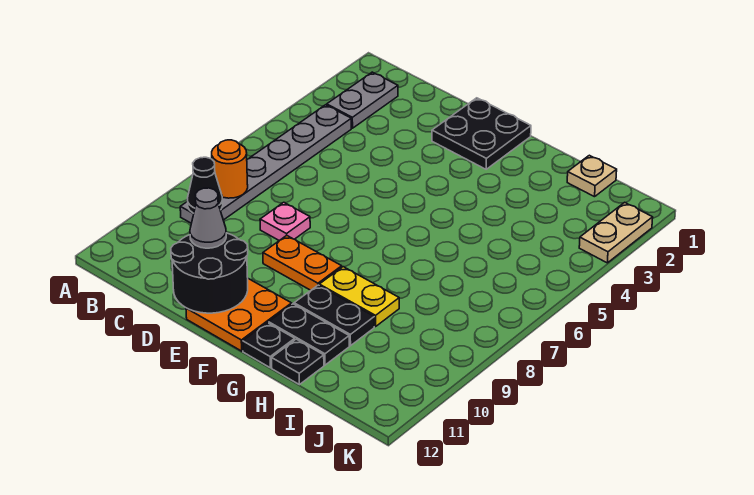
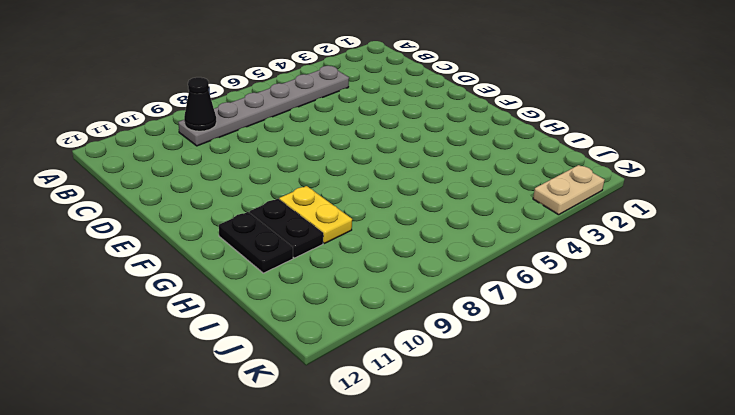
none -> grey 1x2 plate [327,72,398,128]
none -> pink 1x1 plate [260,202,310,241]
none -> black 2x2 plate [432,98,531,169]

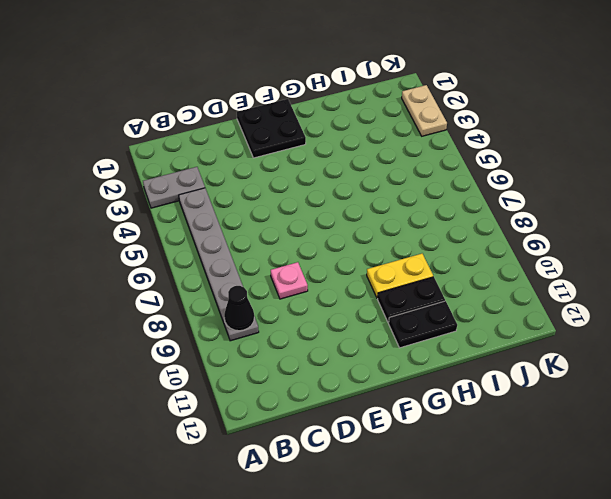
grey 1x2 plate [143,167,205,208] -> grey 1x2 plate turned to [327,72,398,128]
none -> orange 1x2 plate [263,235,342,290]
none -> orange 2x2 plate [186,279,292,351]
none -> black 1x1 plate [243,323,295,368]

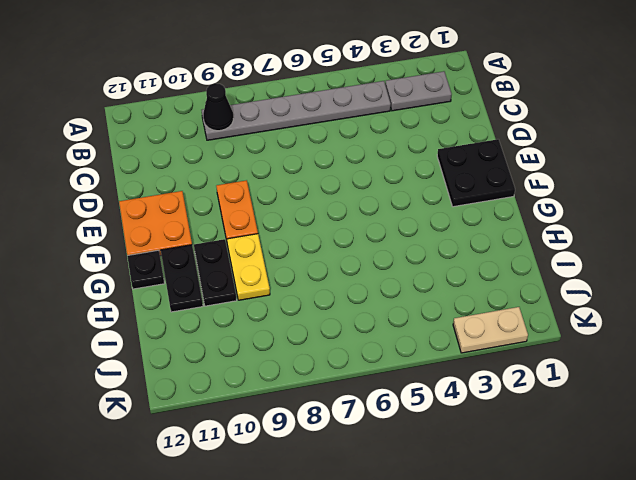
none -> pink 1x1 plate [260,202,310,241]
none -> black 1x1 plate [272,339,324,385]
none -> tan 1x1 plate [567,155,617,197]

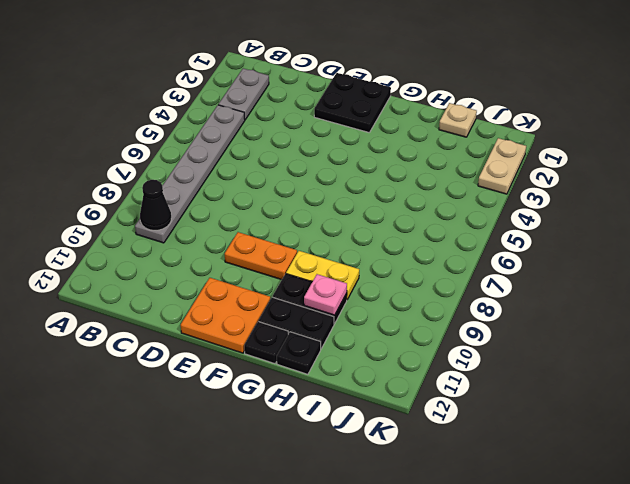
pink 1x1 plate [304,274,347,315] -> pink 1x1 plate moved to [260,202,310,241]
none -> orange 1x1 round brick [212,140,248,198]
none -> black 2x2 round brick [171,233,248,313]
none -> grey 1x1 cone [190,188,226,248]

